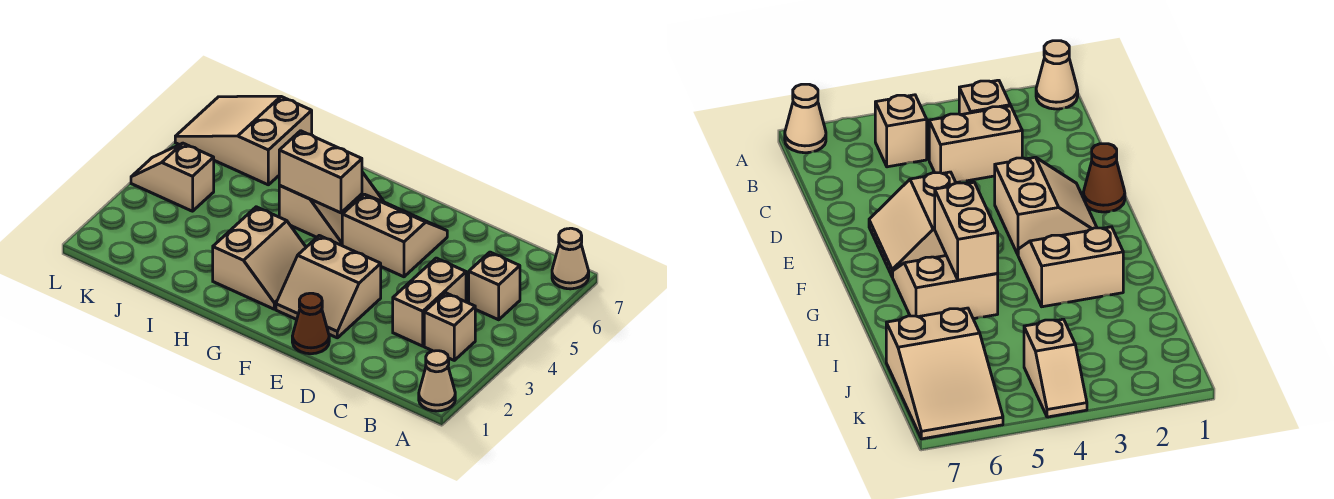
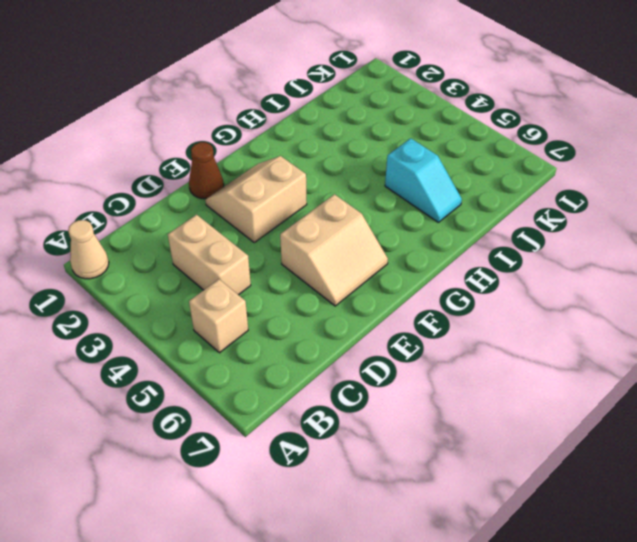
cyan 1x2 slope [385,138,462,222] -> none
none -> tan 1x1 cone [552,228,589,289]
none -> tan 1x1 brick [424,293,475,360]
none -> tan 2x2 slope [213,207,306,309]

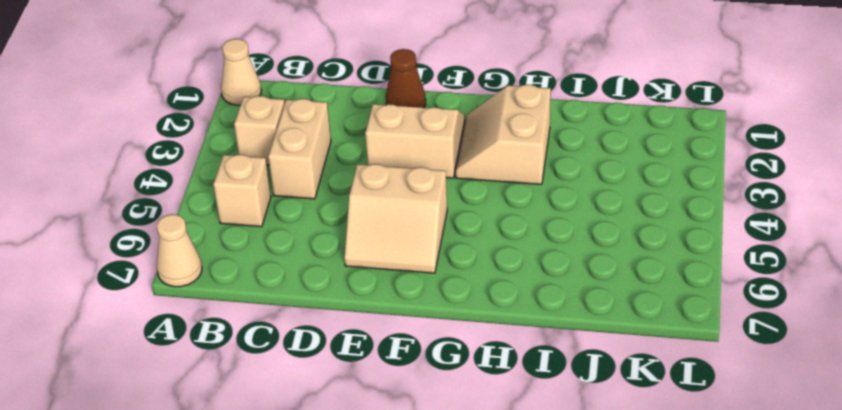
none -> tan 2x2 slope [279,172,384,245]
none -> tan 2x3 slope [175,96,312,185]
none -> tan 1x2 slope [131,143,214,211]

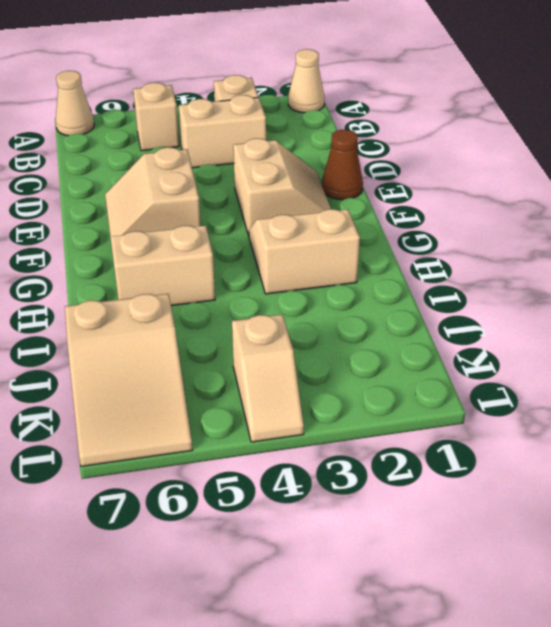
none -> tan 1x2 brick [279,131,362,213]

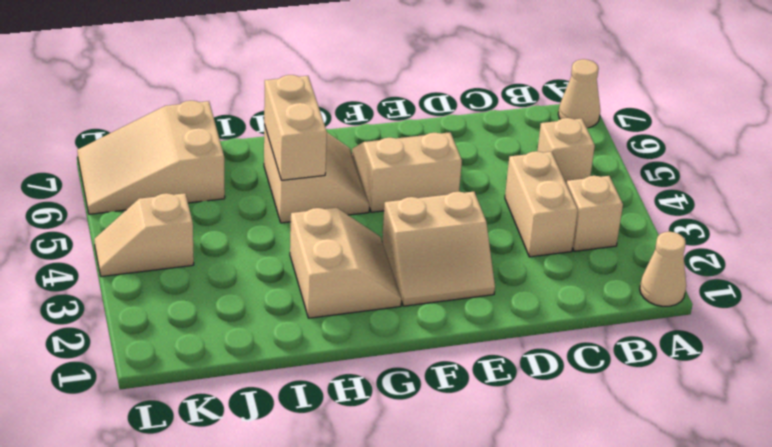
tan 1x2 brick [264,75,327,180] -> tan 1x2 brick turned to [279,131,362,213]
none -> brown 1x1 cone [292,293,329,354]

